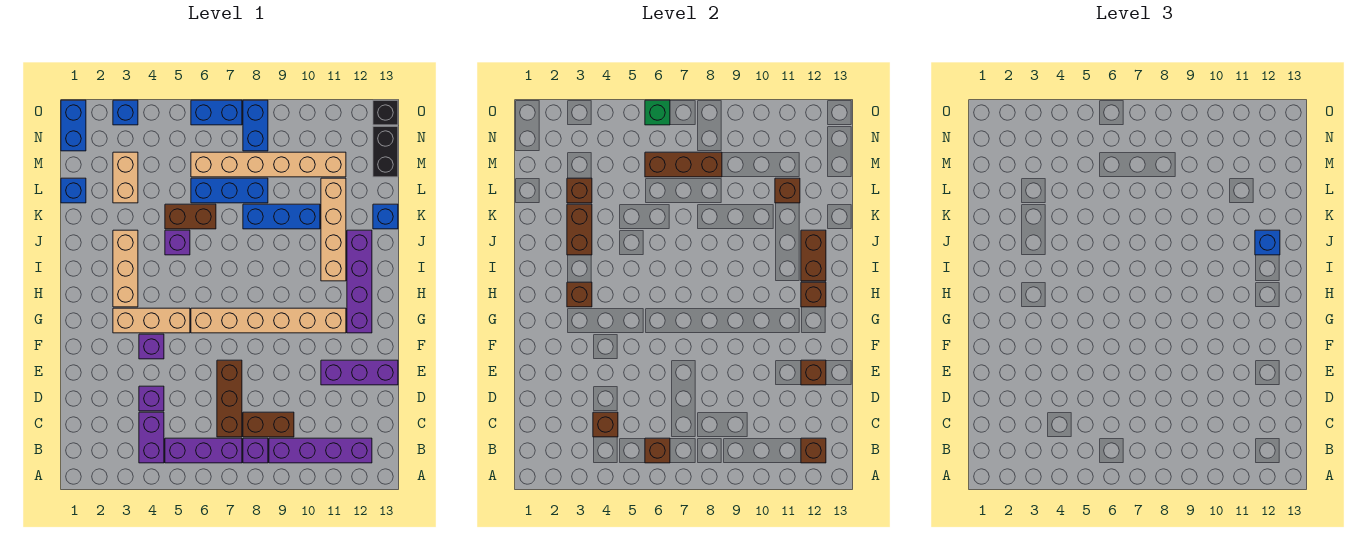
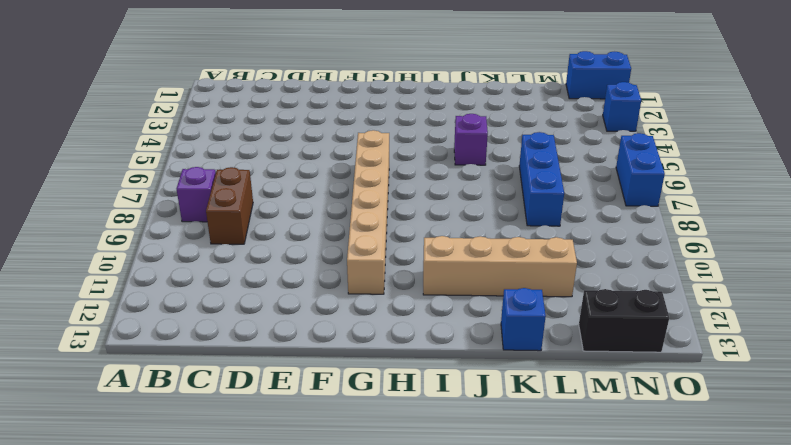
none -> purple 1x2 brick [139,412,164,463]
none -> purple 1x3 brick [165,438,242,463]
none -> purple 1x4 brick [269,438,372,463]
none -> brown 1x3 brick [217,360,242,437]

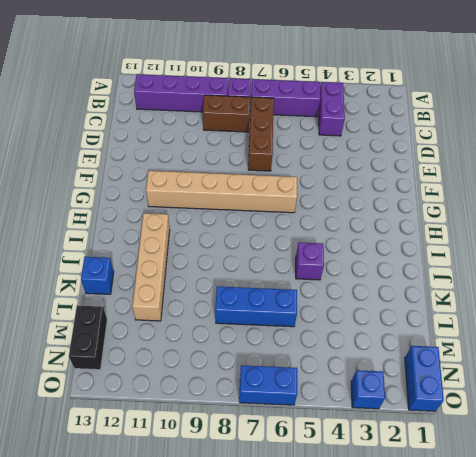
none -> purple 1x1 brick [139,386,164,411]
none -> purple 1x3 brick [321,360,398,385]
none -> purple 1x1 brick [139,334,164,359]
none -> tan 1x3 brick [113,308,190,333]

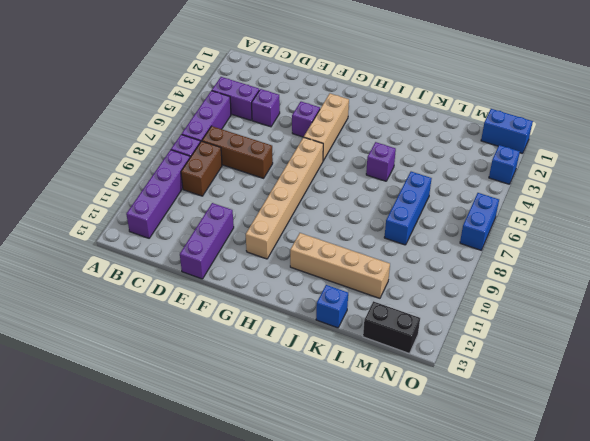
none -> purple 1x4 brick [347,230,372,333]
none -> tan 1x3 brick [113,230,138,307]
none -> brown 1x2 brick [165,204,216,229]
none -> blue 1x3 brick [243,204,320,229]

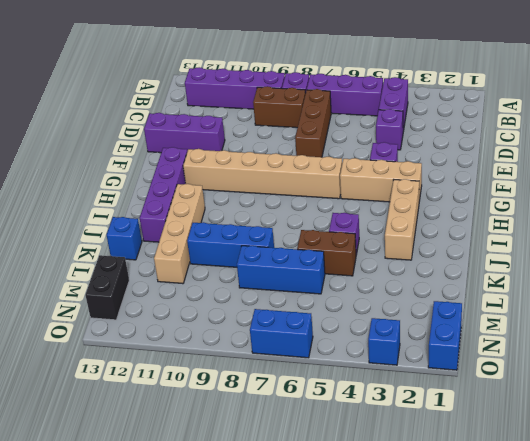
none -> blue 1x1 brick [61,178,86,203]
none -> tan 1x2 brick [113,152,138,203]
none -> tan 1x6 brick [191,152,346,177]
none -> blue 1x2 brick [243,100,268,151]

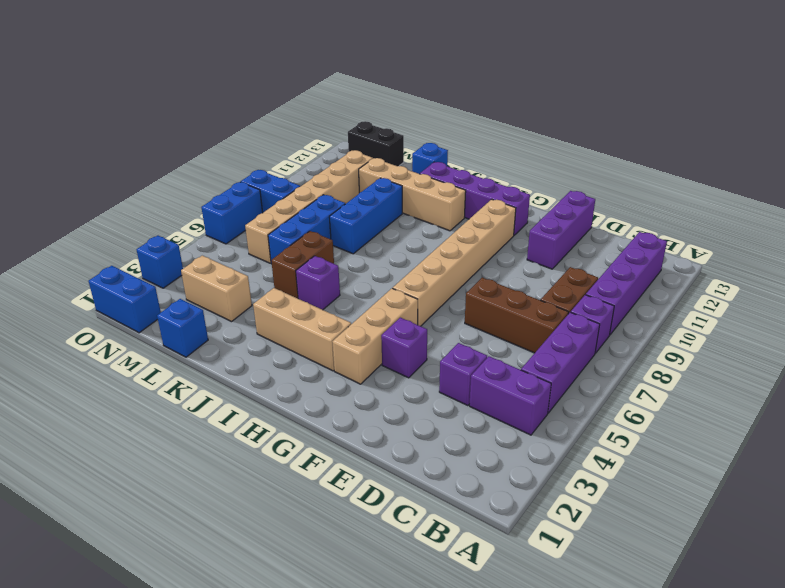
none -> black 1x1 brick [373,100,398,125]
none -> brown 1x1 brick [645,438,670,463]
none -> brown 1x1 brick [801,438,826,463]
none -> brown 1x1 brick [593,412,618,437]

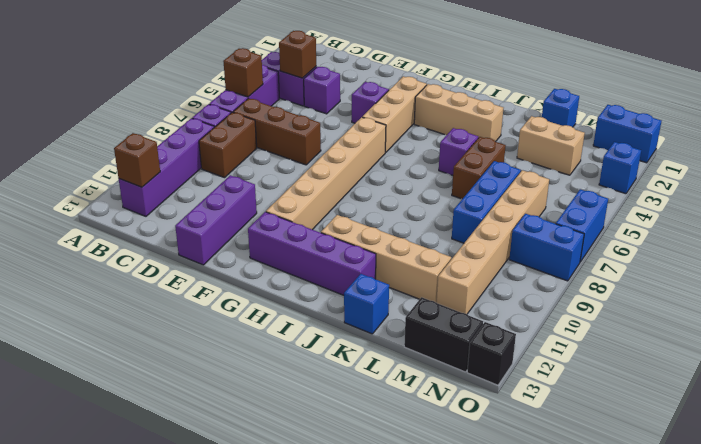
none -> blue 1x3 brick [243,204,320,229]
none -> brown 1x1 brick [801,360,826,385]
none -> brown 1x1 brick [567,282,592,307]
none -> brown 1x1 brick [801,282,826,307]

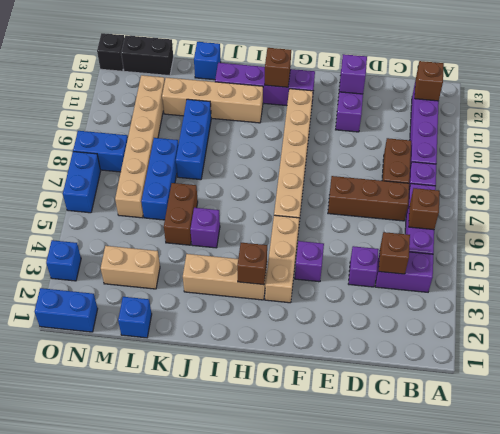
purple 1x1 brick [339,54,367,94] -> brown 1x1 brick [801,360,826,385]
none -> brown 1x2 brick [801,230,826,281]
none -> brown 1x2 brick [567,204,592,255]
none -> brown 1x1 brick [567,178,592,203]
none -> brown 1x1 brick [775,178,800,203]

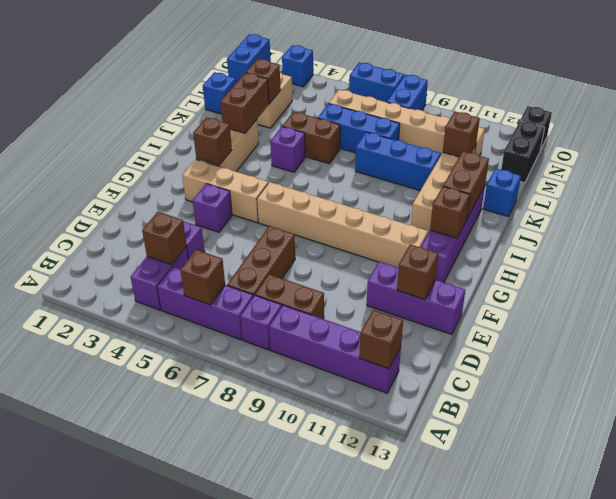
none -> brown 1x3 brick [645,152,722,177]
none -> green 1x1 brick [645,100,670,125]
none -> blue 1x1 brick [1255,230,1280,255]

